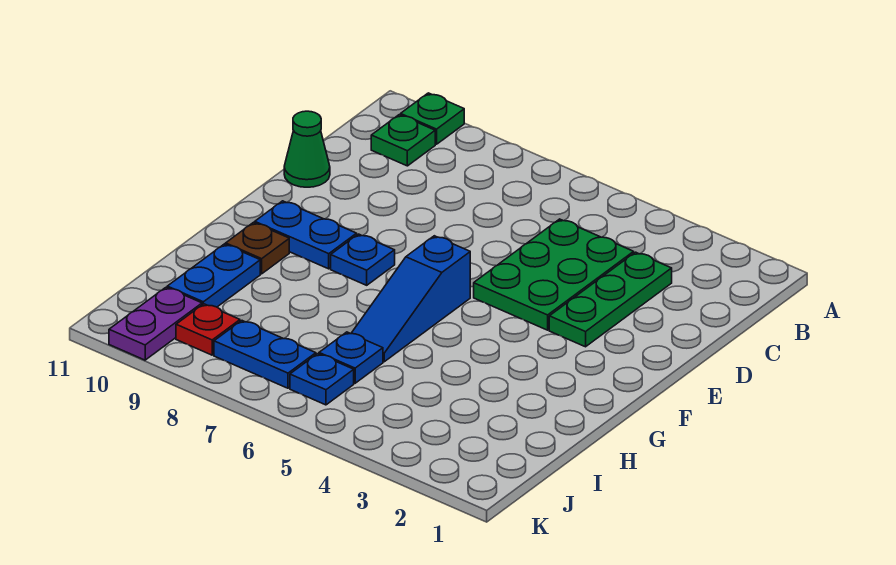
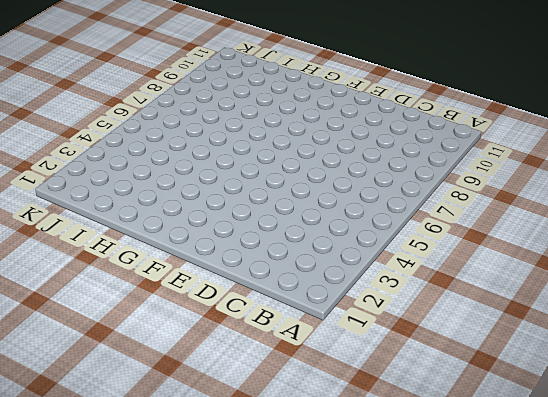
none -> green 1x1 plate [401,93,464,144]
none -> green 1x1 plate [371,115,435,166]
none -> green 1x3 plate [549,252,672,347]

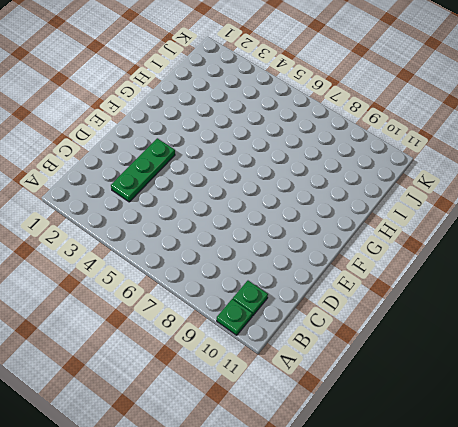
none -> green 2x3 plate [474,219,634,330]
none -> green 1x1 cone [284,111,330,187]
none -> blue 1x3 slope [351,236,470,362]

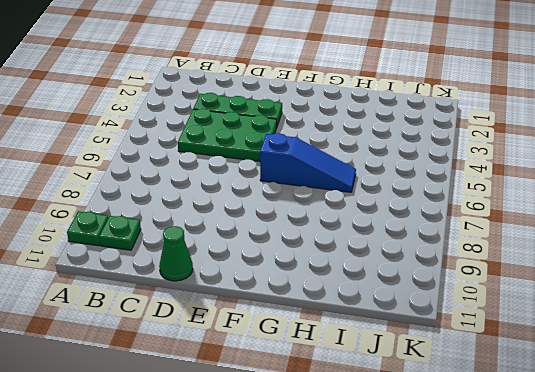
none -> blue 1x1 plate [331,234,395,285]
none -> blue 1x2 plate [255,201,357,269]
none -> brown 1x1 plate [226,223,289,274]

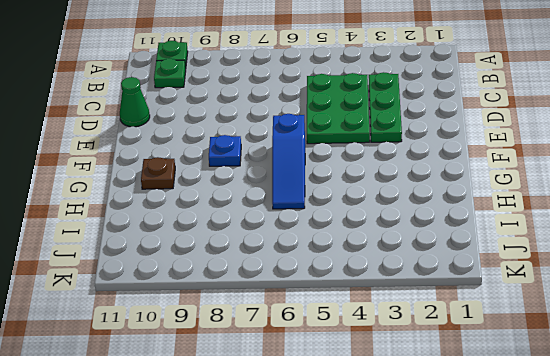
none -> blue 1x2 plate [255,201,357,269]
none -> blue 1x2 plate [167,244,260,307]
none -> blue 1x1 plate [319,332,383,383]

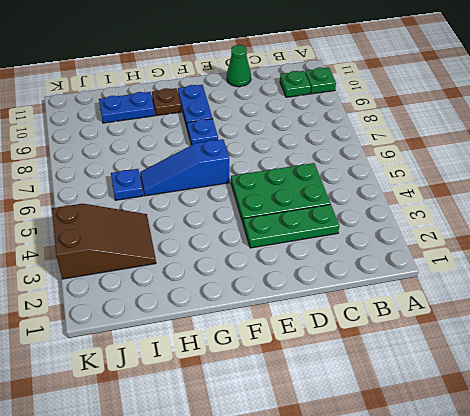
brown 2x3 slope [52,204,156,279] -> none
none -> blue 1x1 plate [290,354,354,405]
none -> blue 1x2 plate [214,321,316,388]
none -> red 1x1 plate [176,304,240,355]

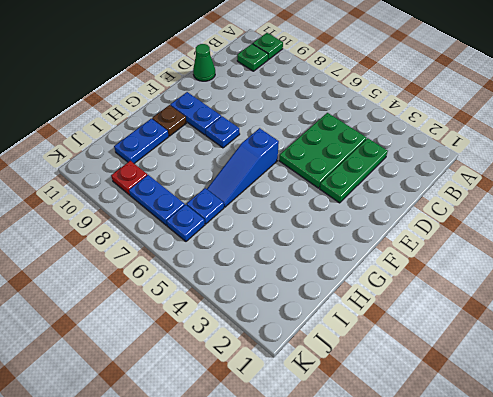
none -> purple 1x2 plate [109,287,202,360]

